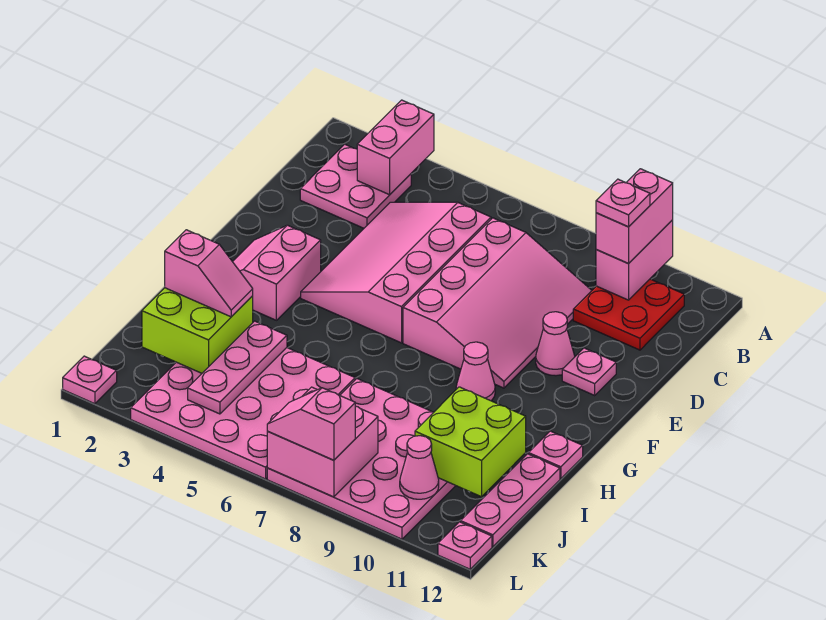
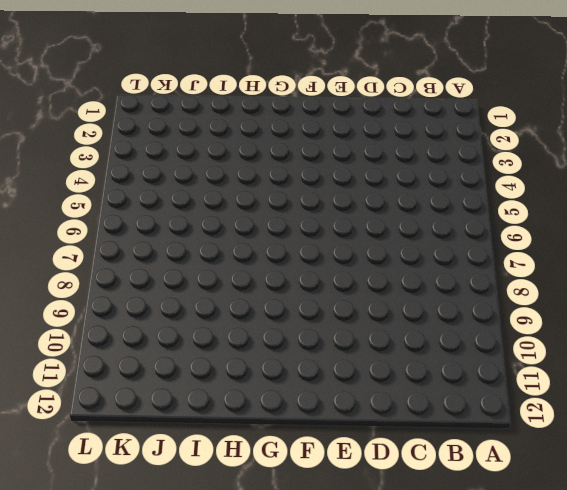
none -> pink 2x2 plate [300,144,411,228]
none -> red 2x2 plate [573,279,684,350]
none -> pink 3x4 slope [301,202,491,343]

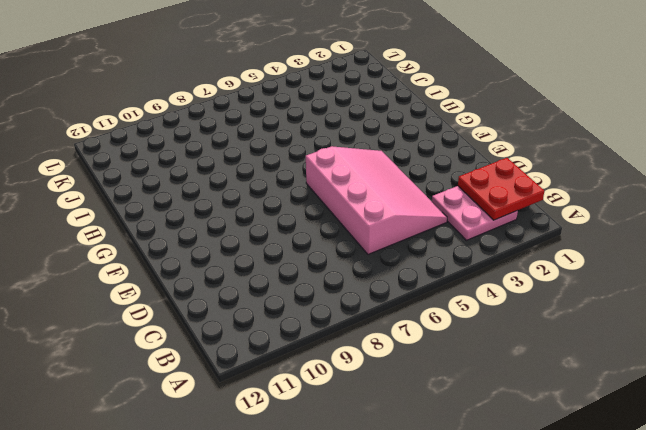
red 2x2 plate [458,158,544,220] -> red 2x2 plate moved to [573,279,684,350]
none -> pink 3x4 slope [403,218,592,388]
none -> pink 1x1 cone [536,312,575,376]
none -> pink 1x1 plate [562,348,616,395]

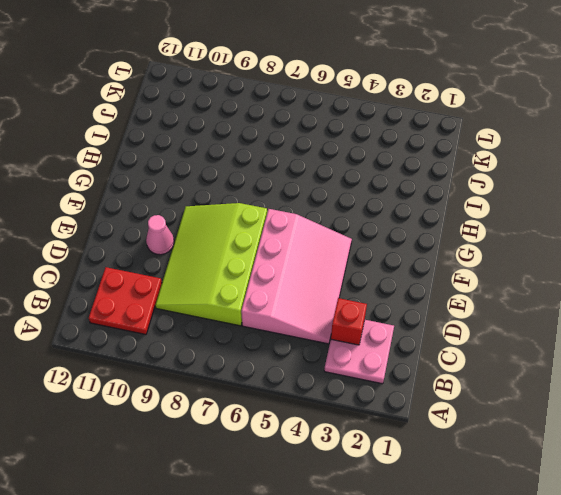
red 1x1 brick [331,298,367,345] -> none
lime 3x4 slope [155,203,267,326] -> pink 3x4 slope [403,218,592,388]
none -> pink 1x1 plate [562,348,616,395]
none -> pink 2x2 slope [233,225,321,320]
none -> pink 1x1 cone [456,342,495,401]

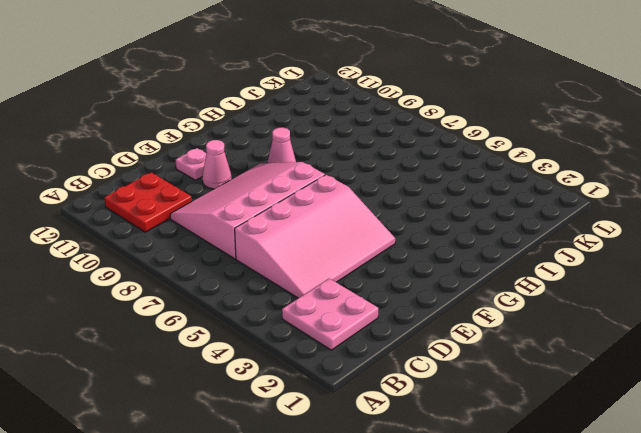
none -> pink 2x2 slope [233,225,321,320]
none -> pink 1x1 plate [528,431,583,479]
none -> pink 4x4 plate [131,348,355,479]

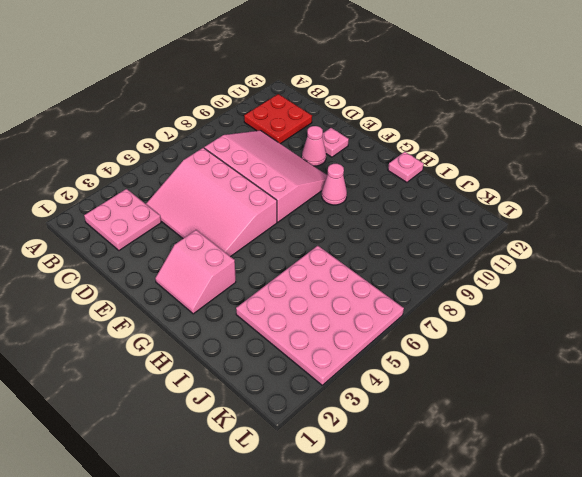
none -> pink 4x4 plate [267,379,456,539]
none -> pink 1x3 plate [461,454,560,547]
none -> pink 1x1 plate [63,356,117,404]

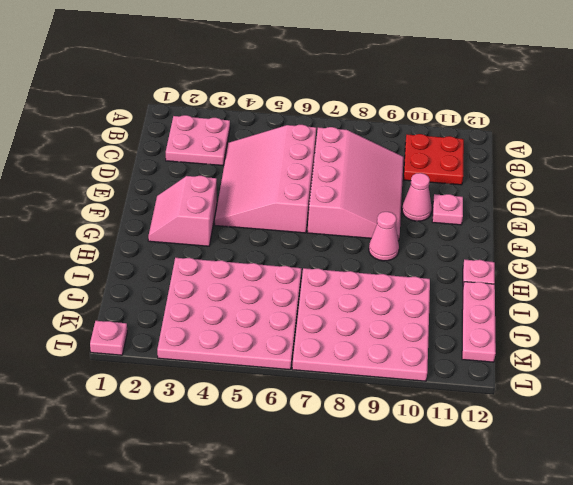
none -> pink 1x1 plate [438,522,492,569]
none -> pink 1x2 brick [357,100,434,195]
none -> pink 1x2 brick [596,220,673,300]

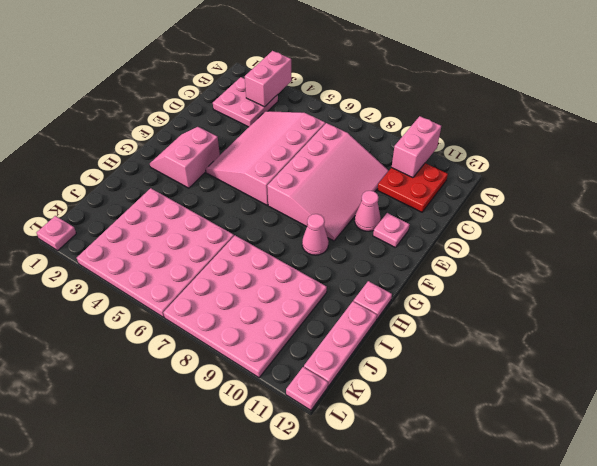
none -> lime 2x2 brick [142,288,253,373]
none -> pink 1x3 plate [188,321,287,414]
none -> lime 2x2 brick [415,387,526,497]

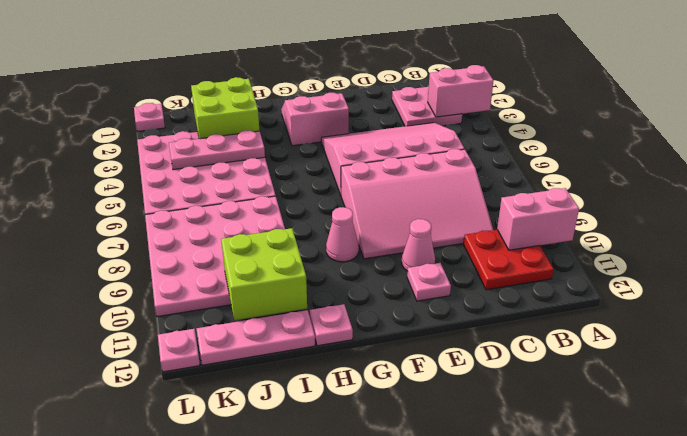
none -> pink 2x2 brick [267,387,378,497]
none -> pink 1x1 cone [400,436,439,499]
none -> pink 1x2 brick [596,169,673,264]

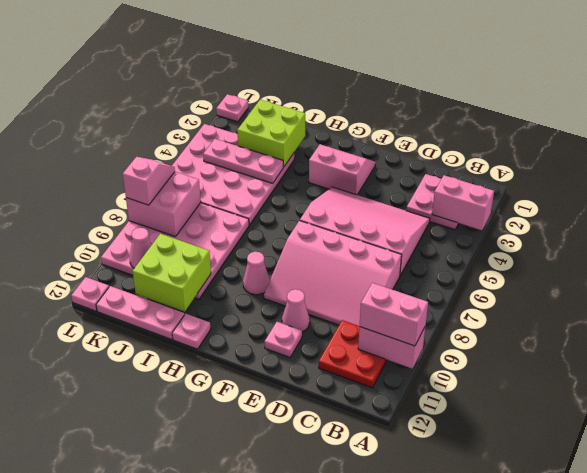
none -> pink 1x2 slope [165,230,253,317]
none -> pink 1x1 plate [596,179,650,227]

